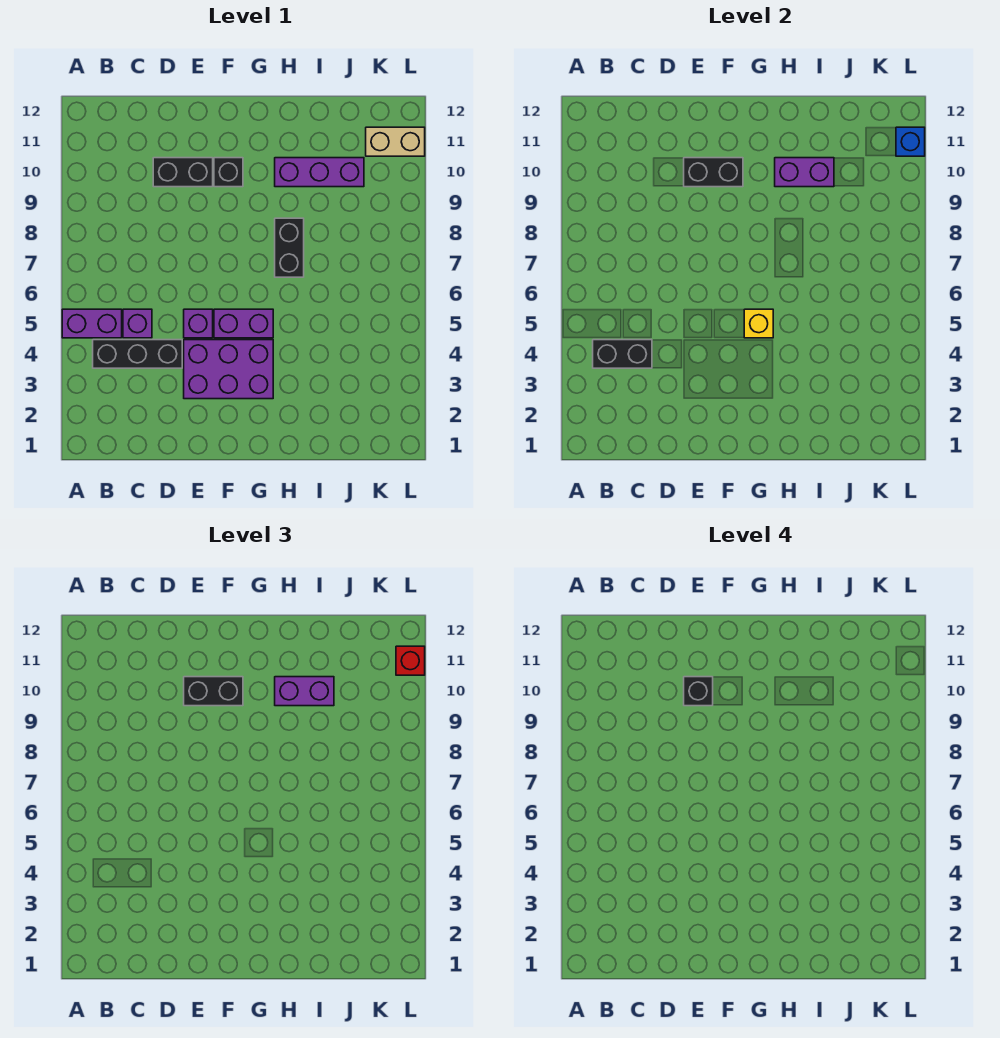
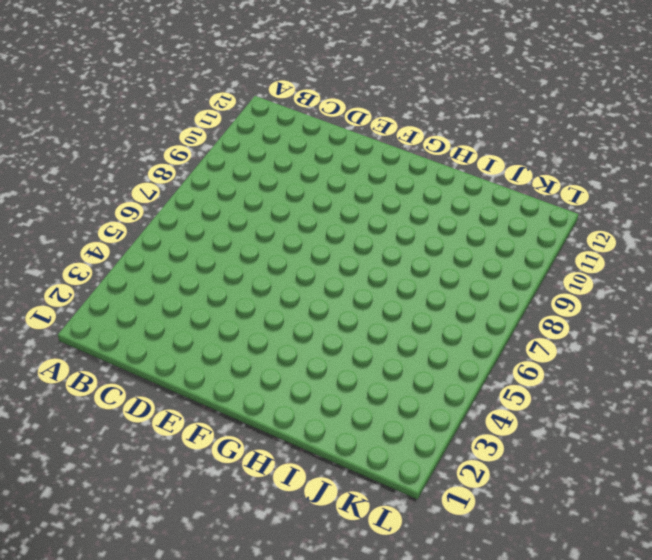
none -> purple 1x2 brick [62,309,122,338]
none -> black 1x3 brick [93,340,182,368]
none -> purple 1x1 brick [123,309,152,338]

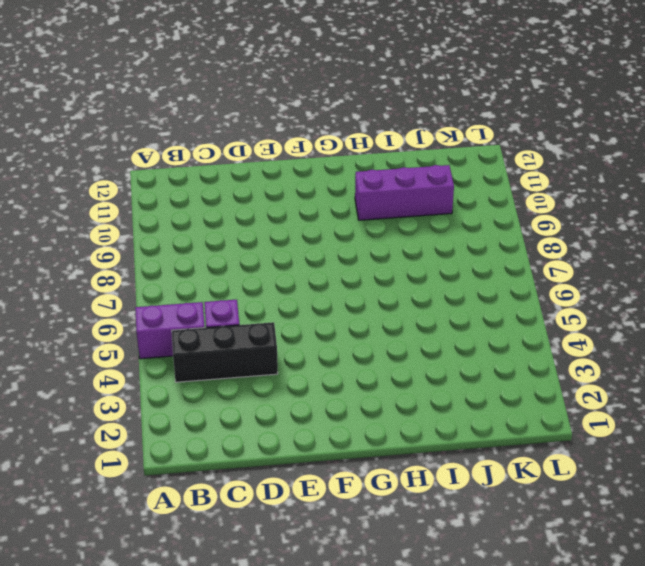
none -> black 1x2 brick [153,158,213,187]
none -> purple 2x3 brick [184,340,273,399]
none -> purple 1x1 brick [184,309,213,338]

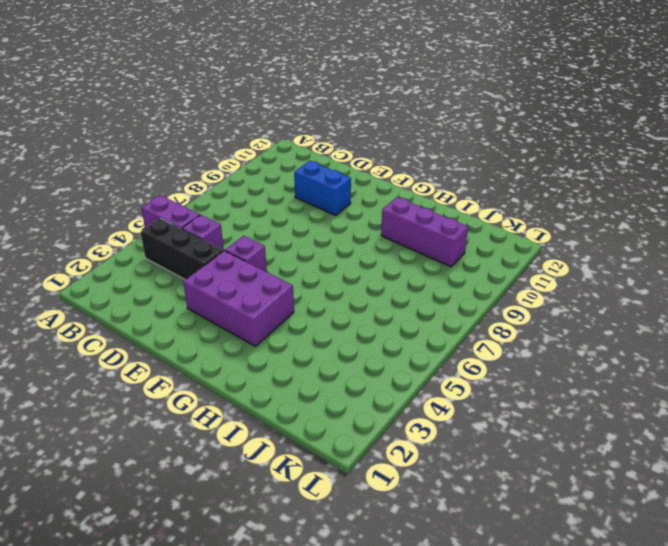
blue 1x2 brick [294,161,351,216] -> black 1x2 brick [153,158,213,187]
none -> purple 1x2 brick [214,309,273,338]
none -> black 1x1 brick [214,158,243,187]
none -> black 1x2 brick [275,218,304,277]

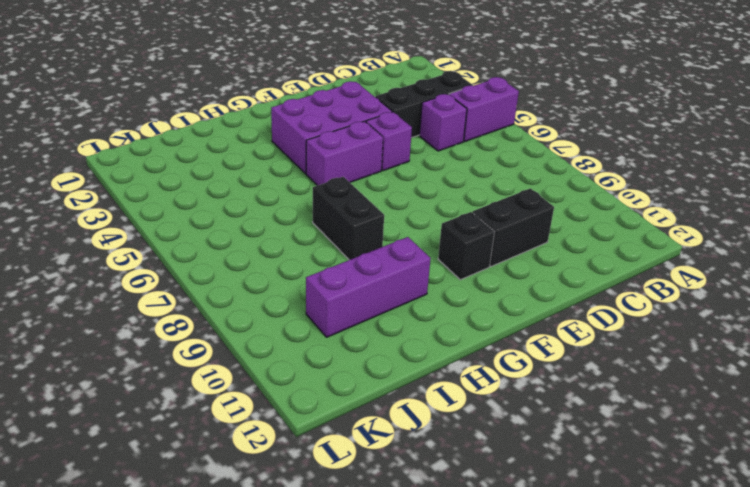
none -> tan 1x2 brick [366,127,425,156]
none -> black 1x2 brick [593,340,652,368]
none -> black 1x2 brick [684,158,743,187]

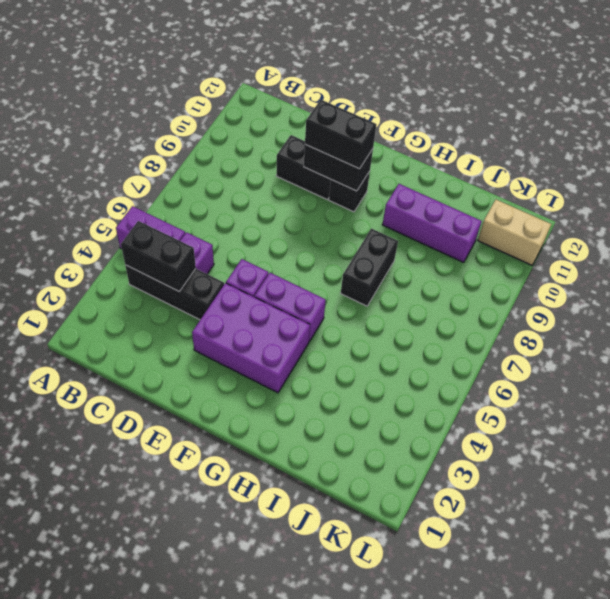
none -> yellow 1x1 brick [744,309,773,338]
none -> purple 1x2 brick [775,158,834,187]
none -> blue 1x1 brick [896,127,925,156]

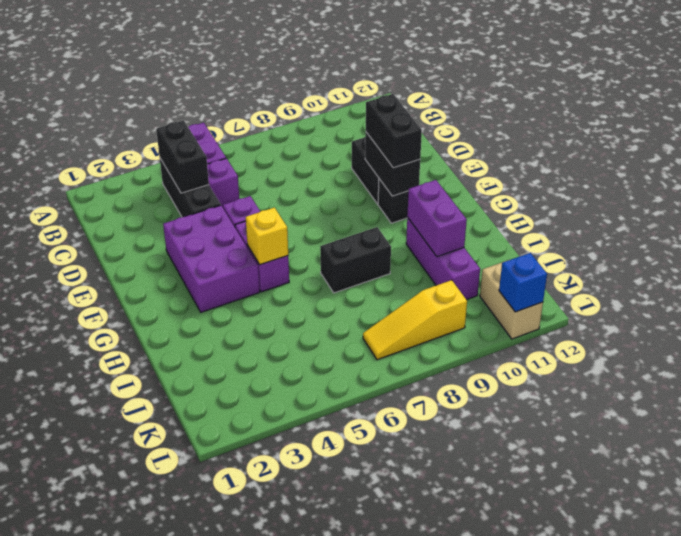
yellow 1x3 slope [363,280,467,360] -> none
none -> purple 1x2 brick [275,677,334,706]
none -> red 1x1 brick [396,646,425,675]
none -> black 1x1 brick [684,677,713,706]

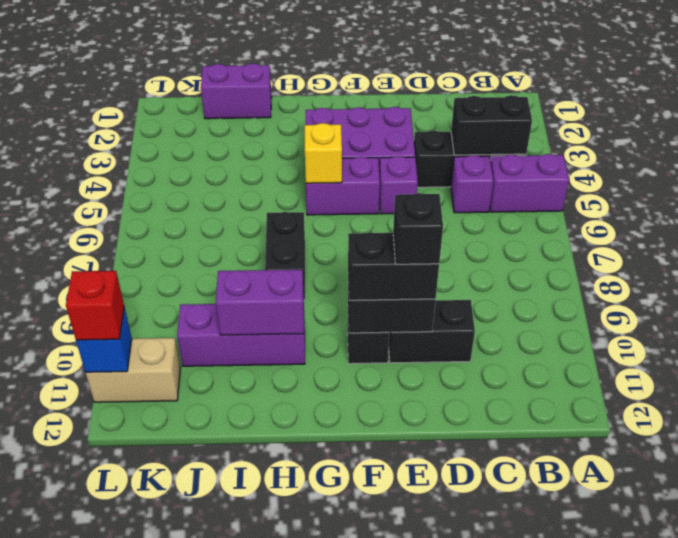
purple 1x2 brick [201,63,272,119] -> purple 1x2 brick moved to [275,677,334,706]

